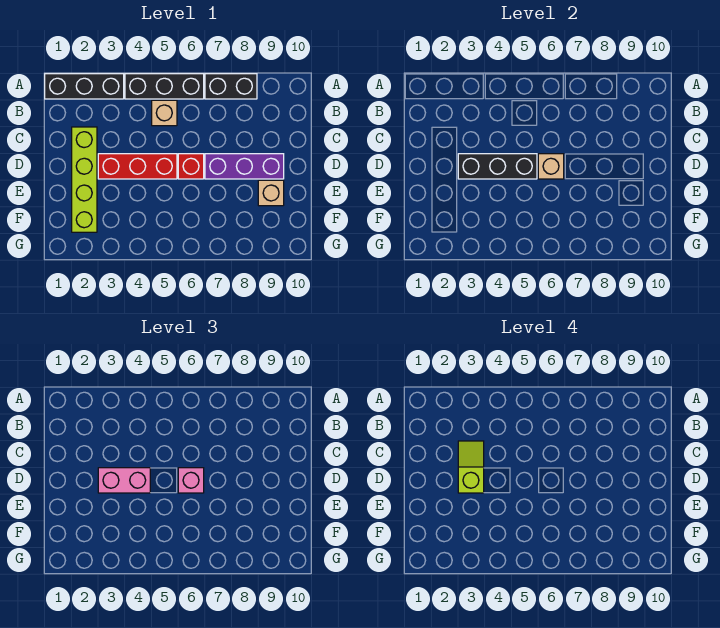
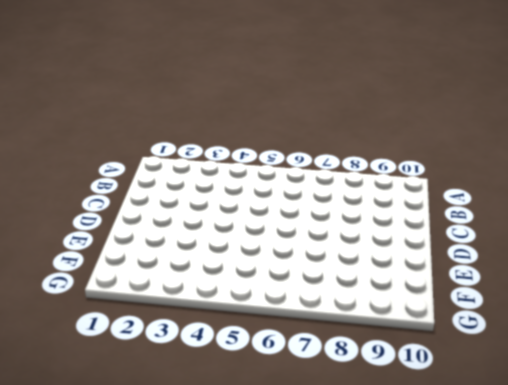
none -> black 1x3 brick [45,74,124,99]
none -> black 1x3 brick [125,74,204,99]
none -> black 1x2 brick [205,74,257,99]

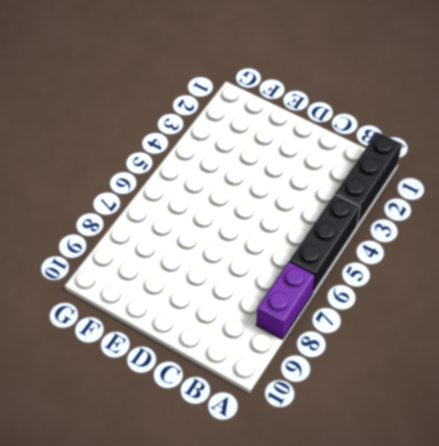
purple 1x2 brick [256,261,315,339] -> black 1x2 brick [205,74,257,99]
none -> tan 1x1 brick [152,100,177,126]
none -> lime 1x4 brick [72,127,97,232]
none -> red 1x3 brick [98,154,177,179]

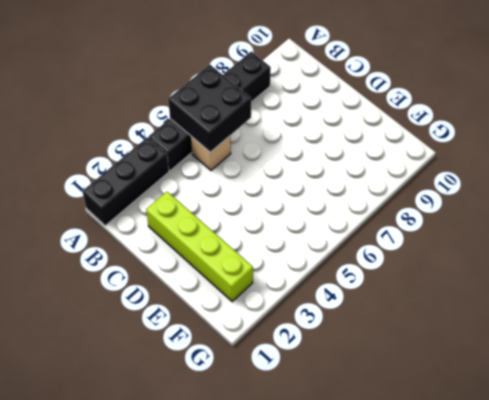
black 2x2 brick [168,65,251,152] -> none
none -> red 1x3 brick [98,154,177,179]
none -> red 1x1 brick [178,154,204,179]
none -> purple 1x3 brick [205,154,284,179]

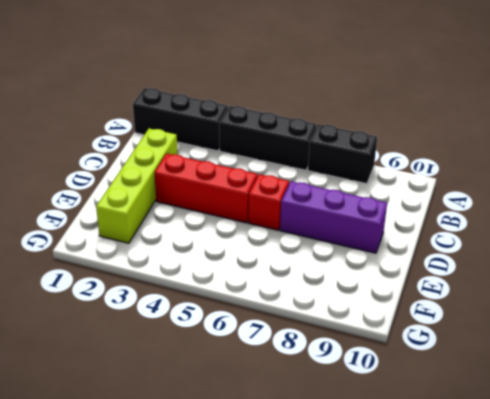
none -> tan 1x1 brick [152,100,177,126]
none -> tan 1x1 brick [258,180,284,206]
none -> black 1x3 brick [458,154,537,179]

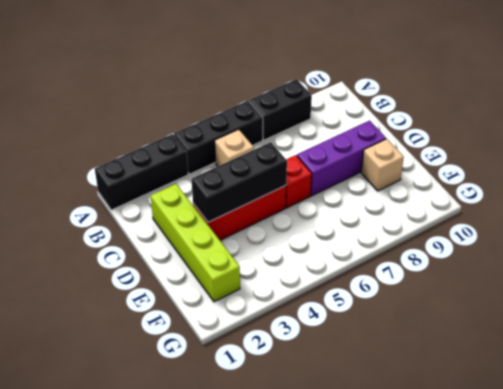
none -> tan 1x1 brick [538,154,564,179]
none -> pink 1x2 brick [98,468,150,493]
none -> pink 1x1 brick [178,468,204,493]

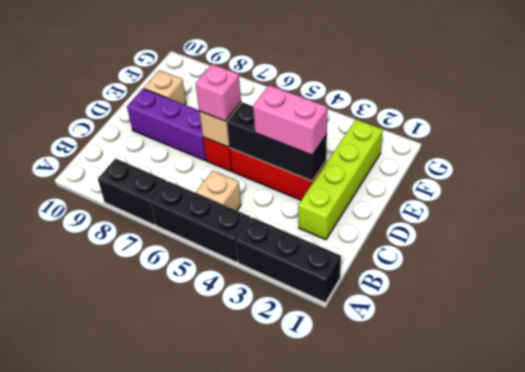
none -> lime 1x2 slope [458,441,484,493]

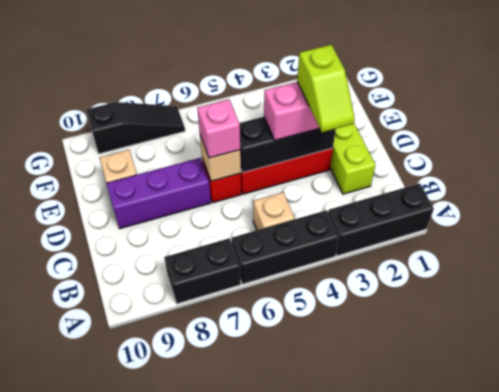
black 1x3 slope [86,102,185,154] -> none

